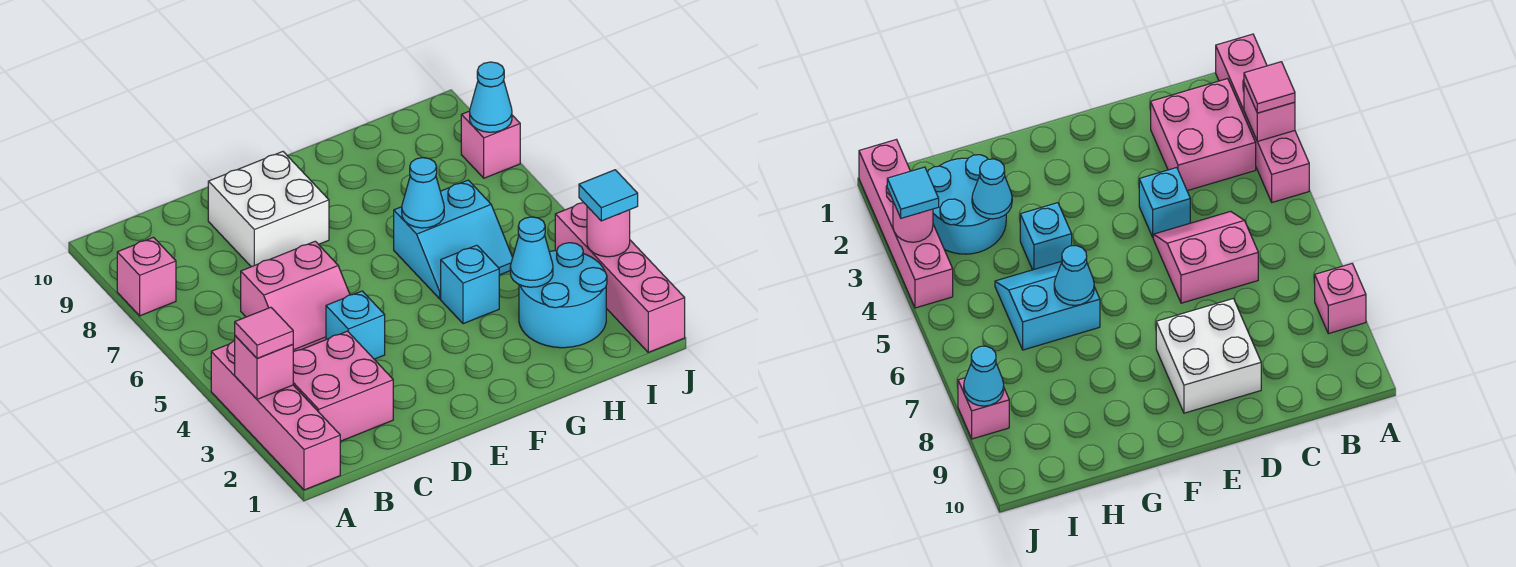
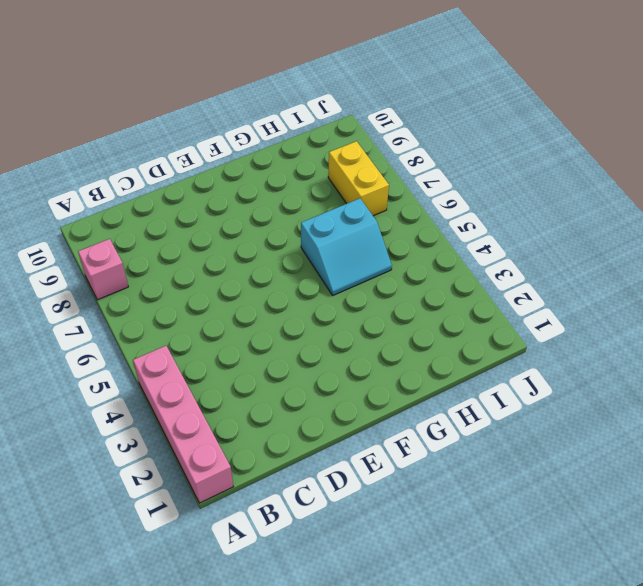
yellow 1x2 brick [328,141,389,216] -> none
none -> pink 2x2 brick [293,331,393,441]
none -> pink 2x2 slope [241,241,350,352]
none -> cyan 1x1 brick [326,291,385,359]

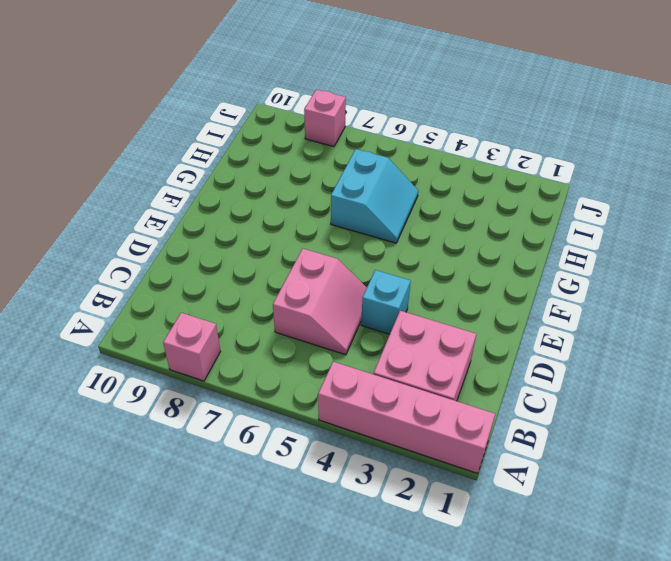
none -> white 2x2 brick [208,152,329,267]
none -> cyan 1x1 brick [441,245,499,324]
none -> cyan 2x2 round brick [519,243,607,348]

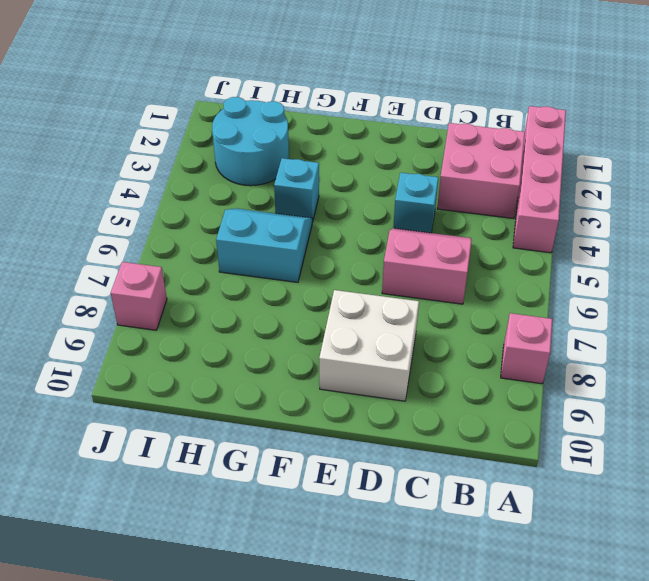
none -> pink 1x4 brick [555,203,685,352]
none -> pink 1x1 brick [235,336,293,399]
none -> cyan 1x1 cone [402,158,444,228]

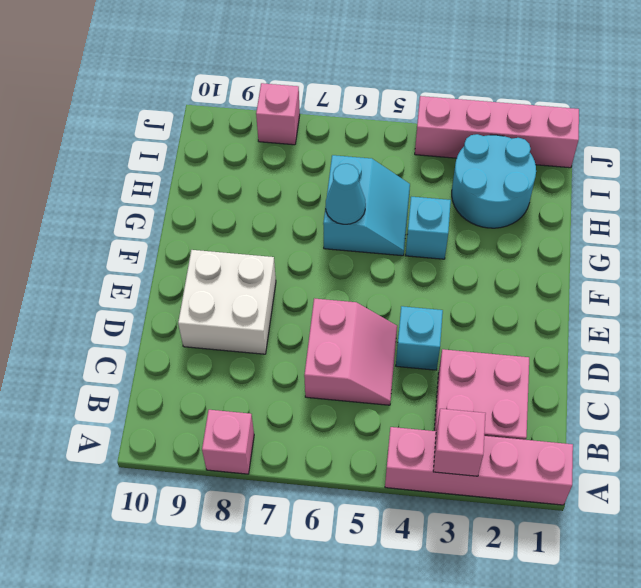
none -> cyan 1x1 cone [510,217,553,287]
none -> pink 1x1 round brick [587,207,630,257]
none -> cyan 1x1 cone [470,62,512,132]

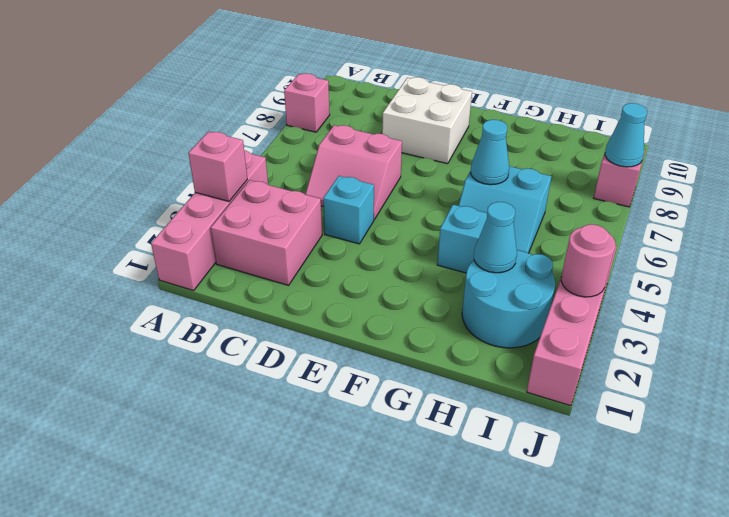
none -> pink 1x1 tile [235,307,293,359]
none -> cyan 1x1 tile [579,170,638,221]

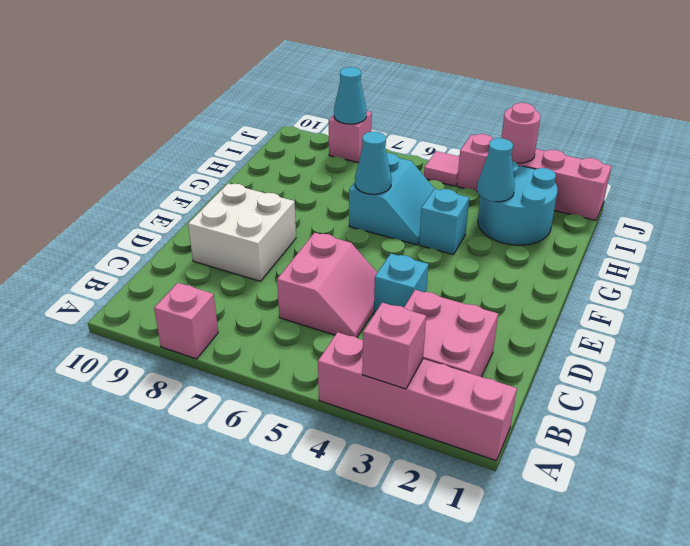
pink 1x1 tile [424,151,460,186] -> pink 1x1 tile moved to [235,307,293,359]
none -> cyan 1x1 tile [579,170,638,221]

